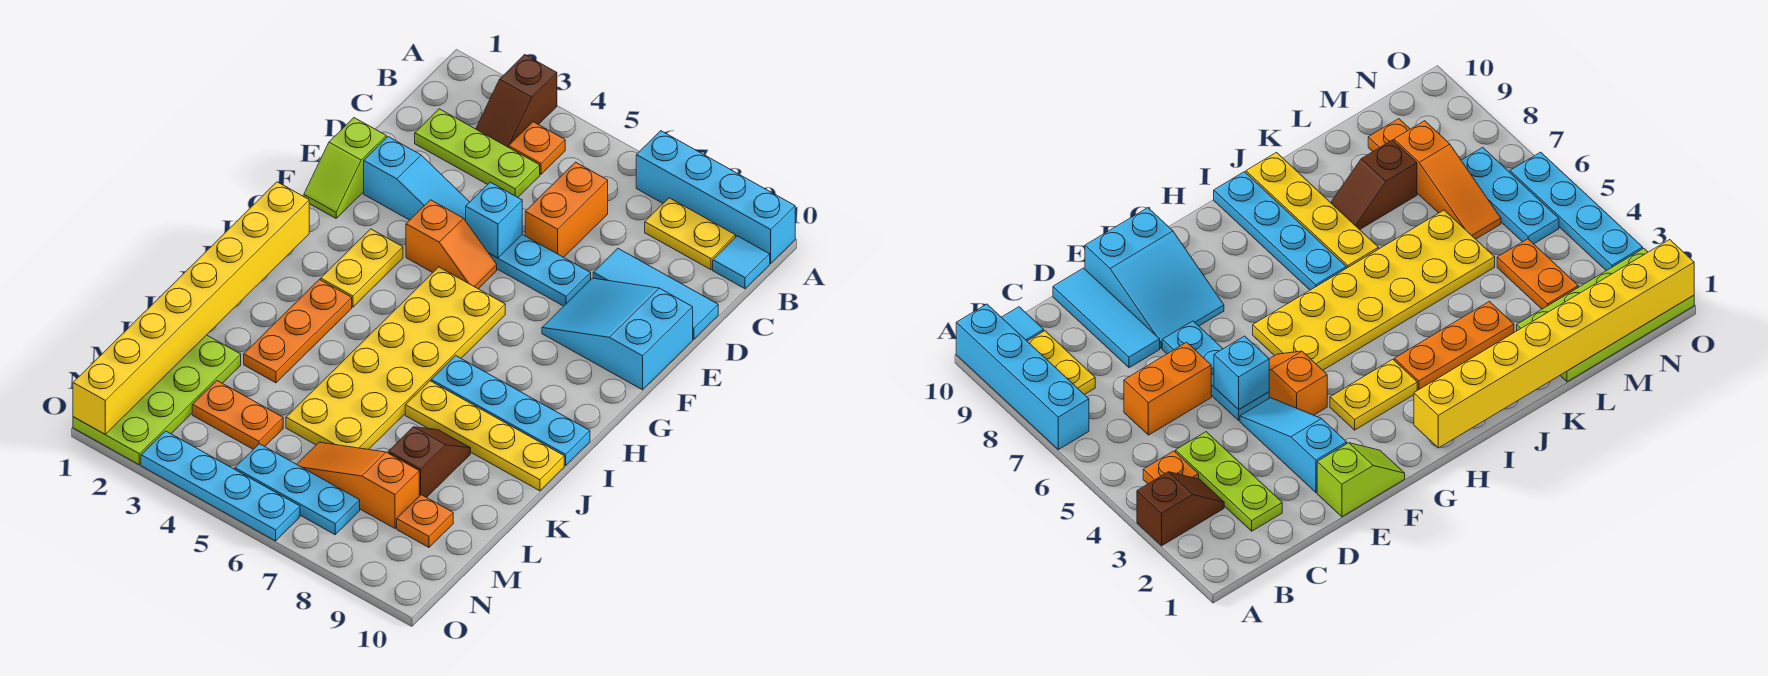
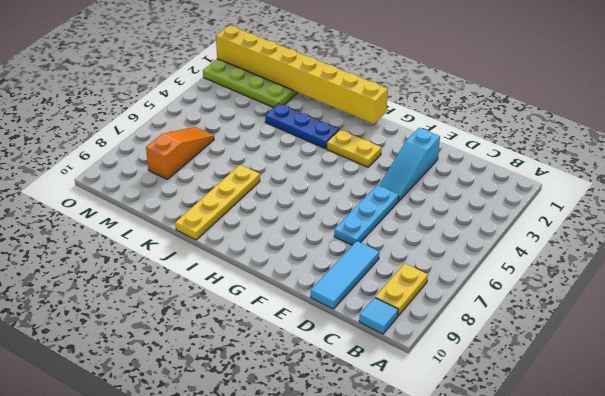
blue 1x3 plate [265,104,339,149] -> orange 1x3 plate [244,280,352,383]
none -> brown 1x2 slope [476,55,557,147]
none -> cyan 1x4 brick [636,131,795,263]
none -> orange 1x1 plate [509,122,565,175]

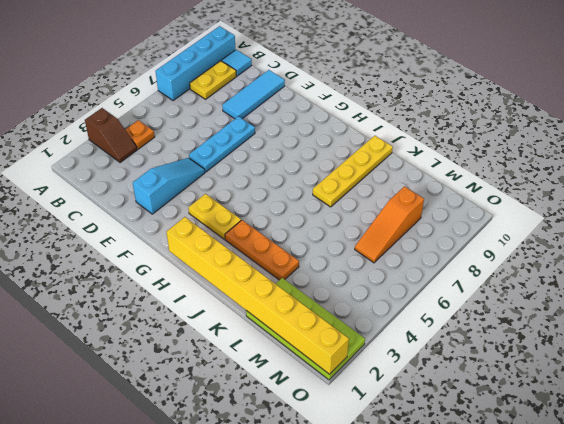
none -> lime 1x3 plate [415,109,540,197]
none -> orange 1x2 brick [525,162,608,257]
none -> lime 1x2 slope [304,118,386,218]

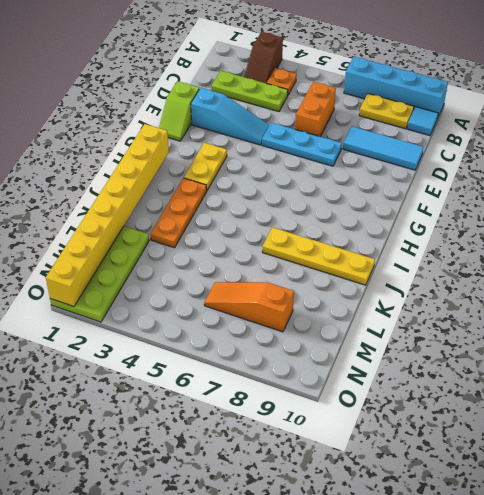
none -> cyan 2x3 slope [542,278,693,390]
none -> orange 1x2 slope [406,200,497,289]
none -> yellow 2x6 plate [286,267,505,450]

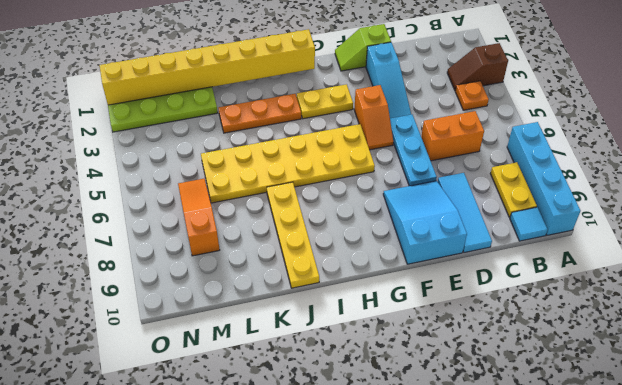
none -> lime 1x3 plate [415,109,540,197]
none -> cyan 1x4 plate [431,356,590,465]
none -> brown 1x2 slope [388,427,471,498]

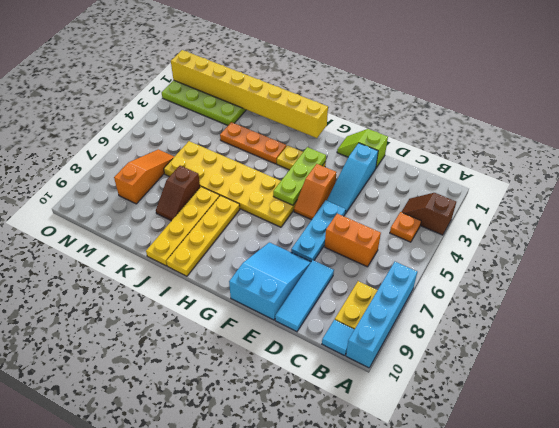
lime 1x3 plate [273,147,326,205] -> lime 1x3 plate moved to [415,109,540,197]
yellow 1x4 plate [166,195,240,276] -> cyan 1x4 plate [431,356,590,465]
brown 1x2 slope [156,166,200,221] -> brown 1x2 slope turned to [388,427,471,498]
none -> orange 1x2 plate [192,381,283,449]
none -> orange 1x1 plate [397,495,453,547]
none -> cyan 1x3 plate [235,444,360,535]

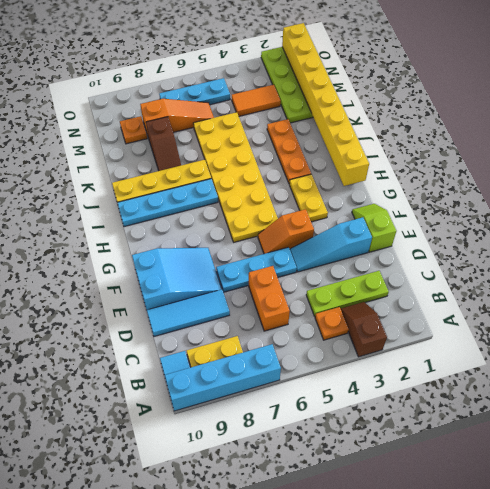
orange 1x2 tile [232,85,281,116] -> orange 1x2 plate [192,381,283,449]
none -> cyan 1x4 plate [141,431,300,541]
none -> cyan 1x1 brick [466,182,522,258]

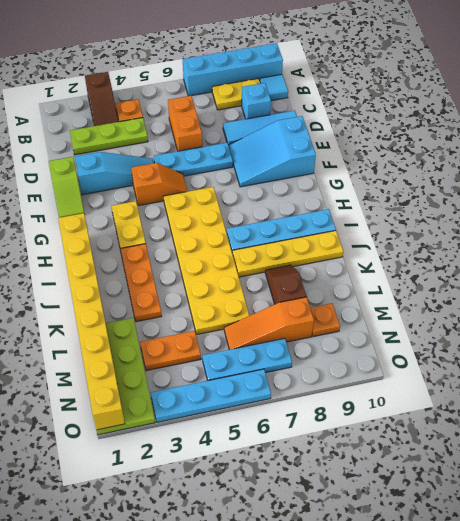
cyan 1x1 brick [242,83,271,119] -> cyan 1x1 brick moved to [466,182,522,258]

